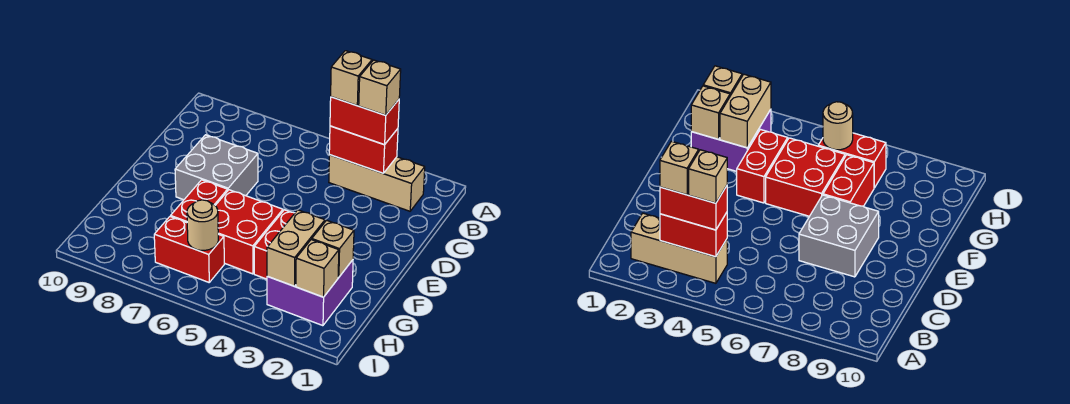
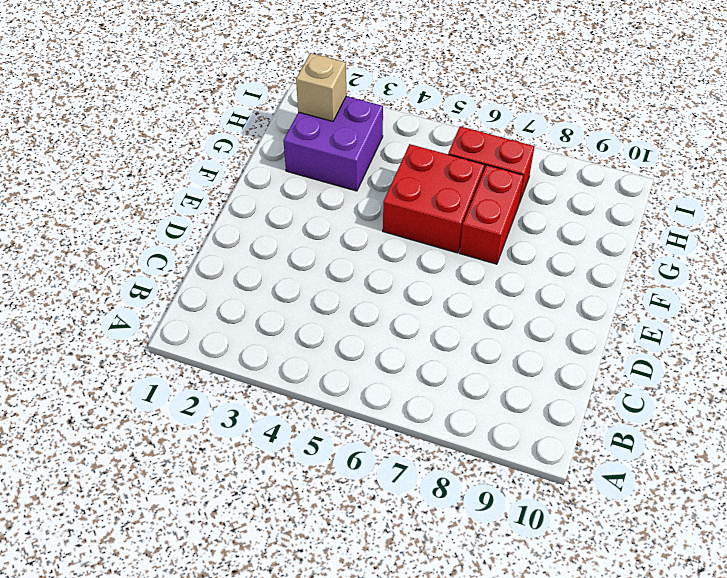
none -> tan 1x3 brick [329,155,425,211]
none -> grey 2x2 brick [175,135,258,200]
none -> red 1x2 brick [254,210,295,279]

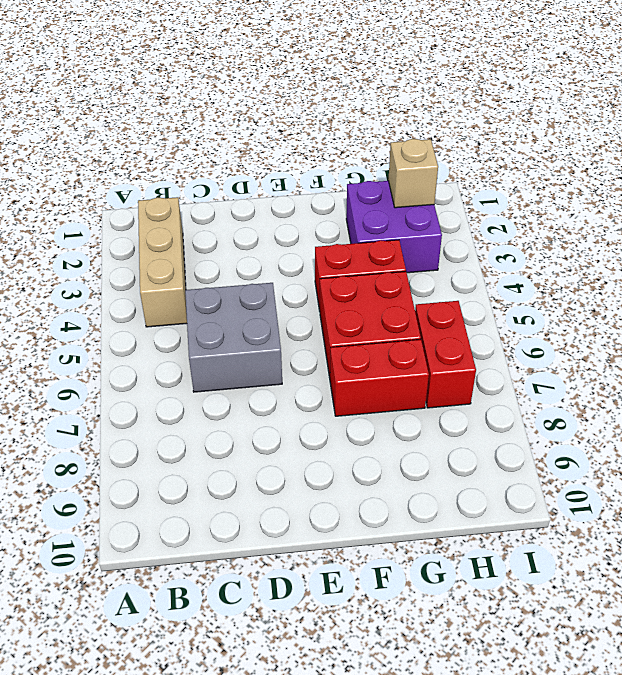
grey 2x2 brick [185,283,282,392] -> grey 2x2 brick moved to [175,135,258,200]
none -> red 1x2 brick [329,126,398,173]
none -> tan 1x1 brick [312,220,354,277]
none -> tan 1x2 brick [267,210,325,286]

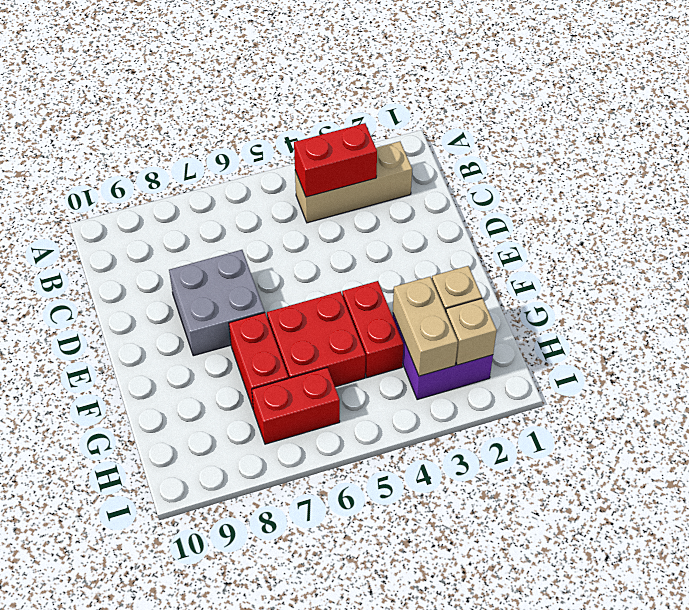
none -> tan 1x1 round brick [187,200,218,250]
none -> red 1x2 brick [330,97,399,145]
none -> tan 1x1 brick [359,60,401,115]

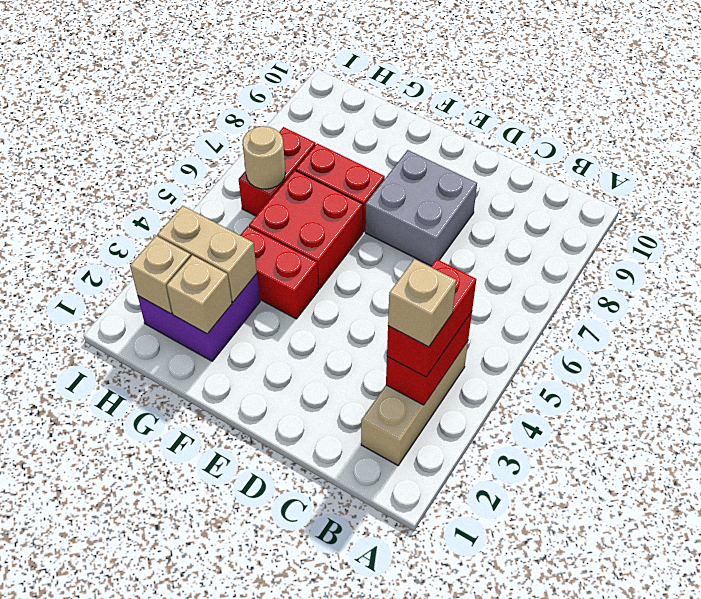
none -> tan 1x1 brick [331,51,372,105]

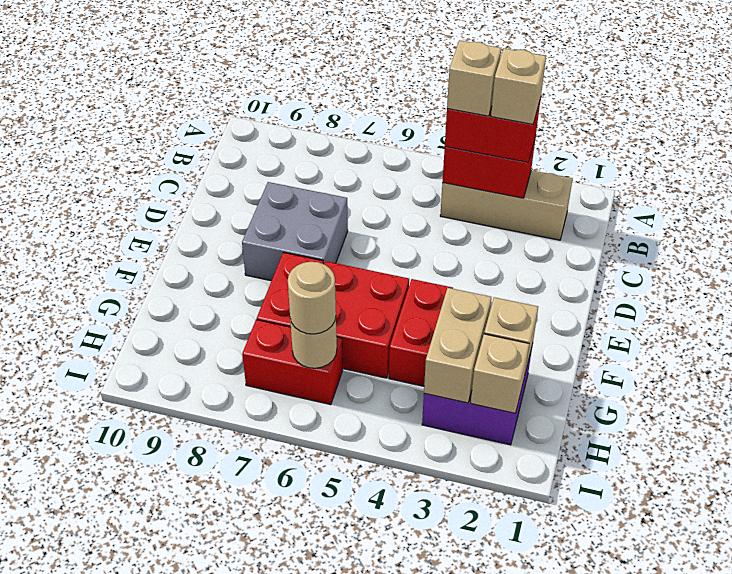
tan 1x1 round brick [288,262,336,334] -> none

